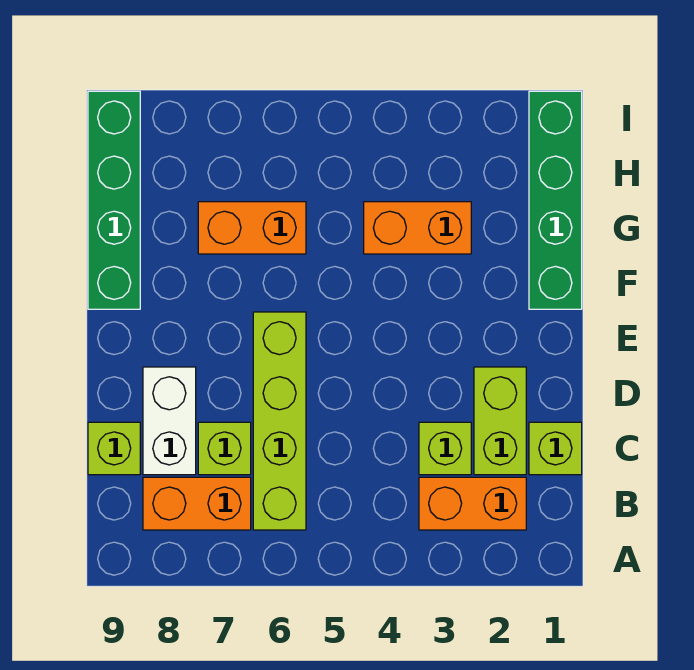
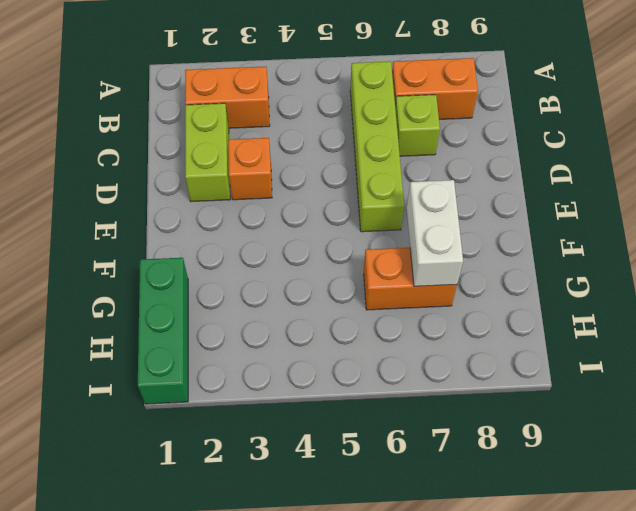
orange 1x1 brick [228,138,272,200] -> none
white 1x2 brick [407,180,463,286] -> white 1x2 brick moved to [143,367,196,475]
green 1x3 brick [138,258,188,404] -> green 1x4 brick [529,91,582,309]
none -> lime 1x1 brick [529,422,582,475]
none -> lime 1x1 brick [419,422,471,475]
none -> lime 1x1 brick [88,422,140,475]

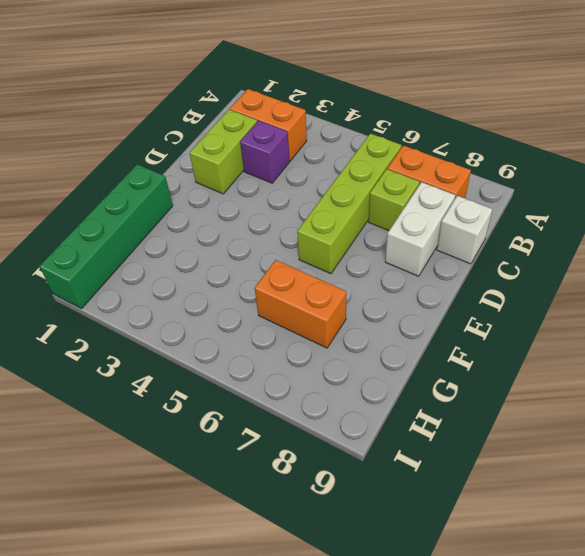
purple 1x1 brick [240,121,289,183] -> lime 1x1 brick [419,422,471,475]
white 1x1 brick [437,196,492,264] -> lime 1x1 brick [88,422,140,475]
none -> lime 1x1 brick [529,422,582,475]
none -> green 1x4 brick [88,91,140,309]
none -> orange 1x2 brick [364,202,471,254]

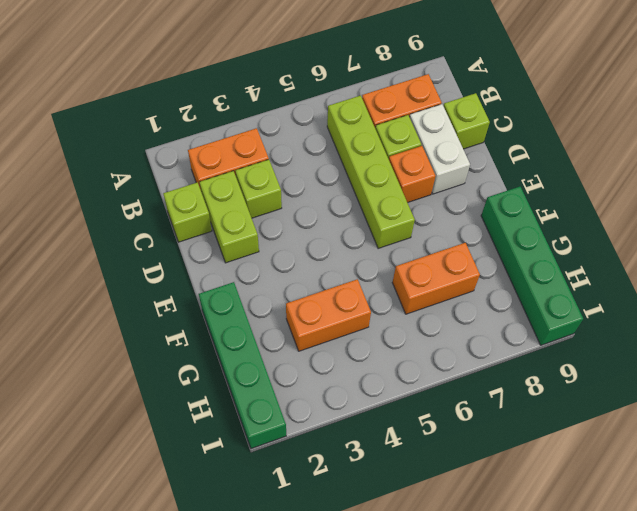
orange 1x1 brick [389,146,436,203] -> none

